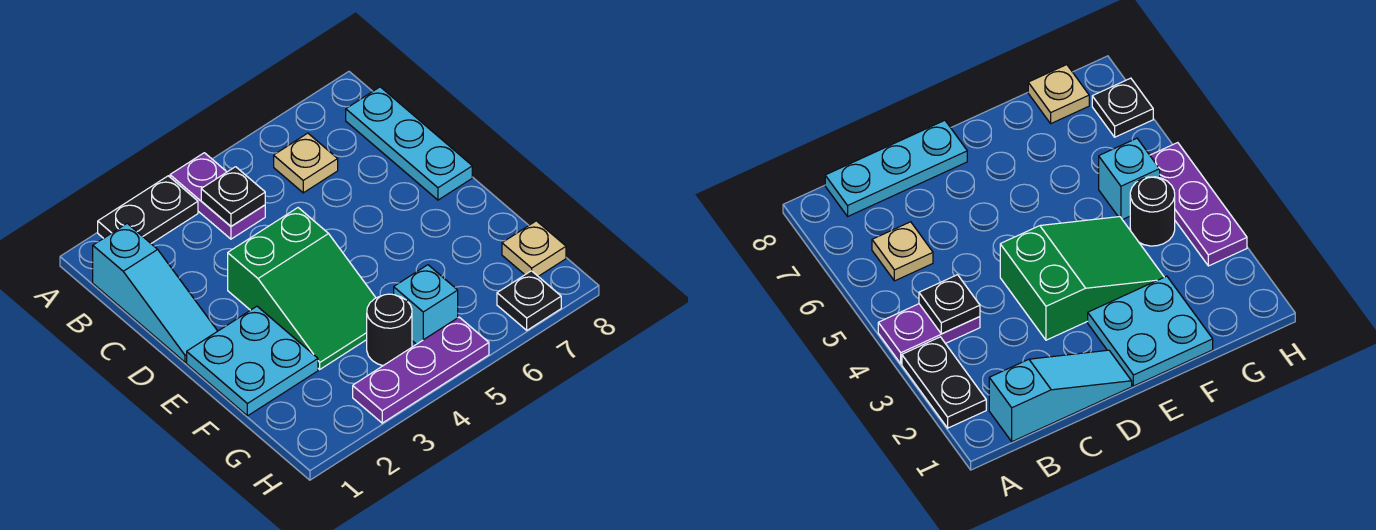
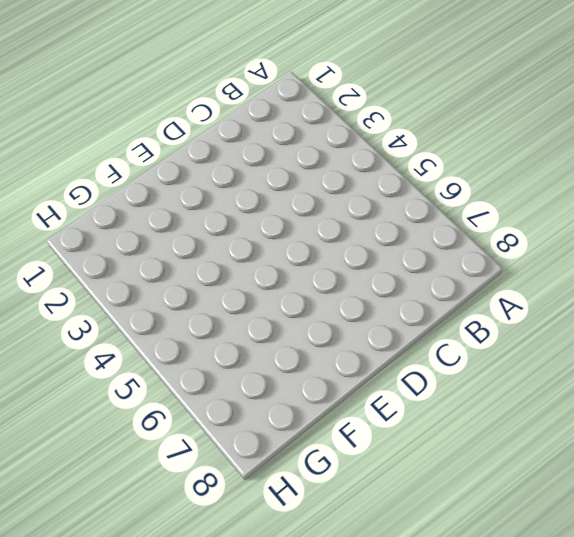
none -> black 1x2 plate [98,176,198,243]
none -> purple 1x2 plate [170,153,265,239]
none -> cyan 1x3 slope [93,223,217,362]

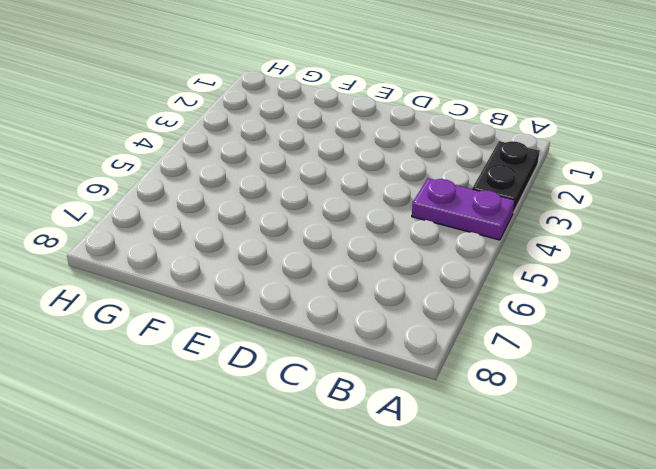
none -> cyan 1x3 slope [93,223,217,362]
none -> tan 1x1 plate [274,133,338,193]
none -> cyan 1x3 plate [346,87,472,200]

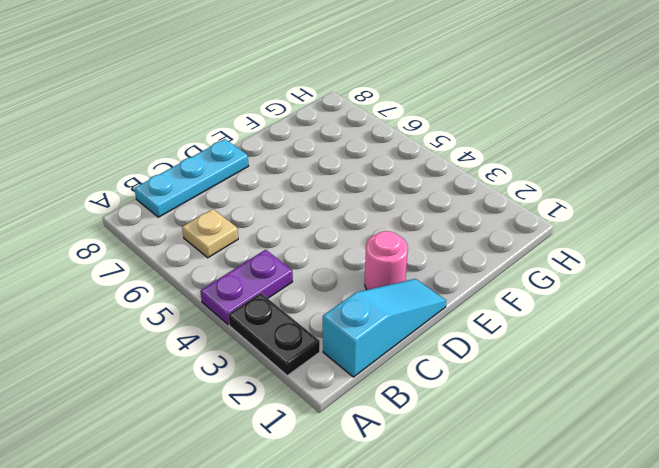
pink 1x1 round brick [365,231,408,290] -> none
none -> green 2x3 slope [228,208,376,369]
none -> cyan 2x2 plate [187,306,318,416]
none -> black 1x1 round brick [367,294,412,366]

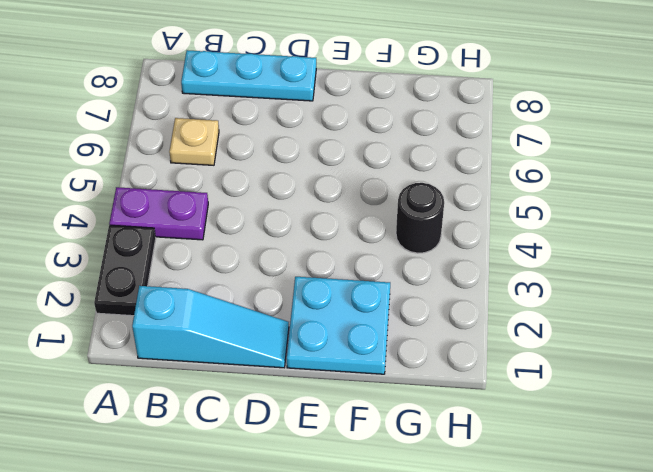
none -> green 2x3 slope [228,208,376,369]
none -> cyan 1x1 brick [394,265,458,344]
none -> tan 1x1 plate [502,221,566,276]

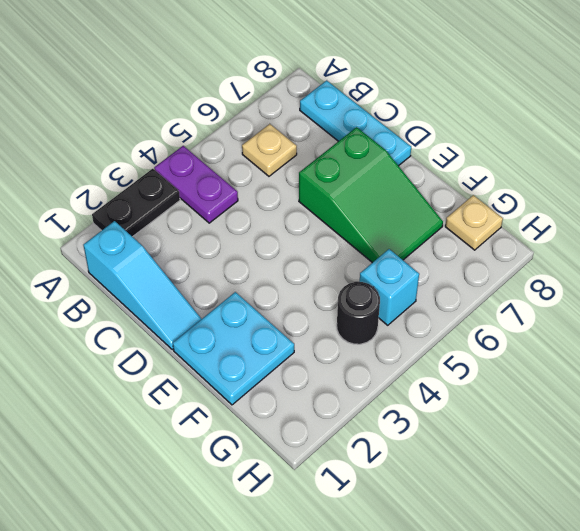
green 2x3 slope [299,127,443,263] -> green 2x3 slope moved to [228,208,376,369]
none -> purple 1x3 plate [353,317,489,423]
none -> black 1x1 plate [497,271,561,330]
none -> black 1x1 plate [201,167,265,226]

